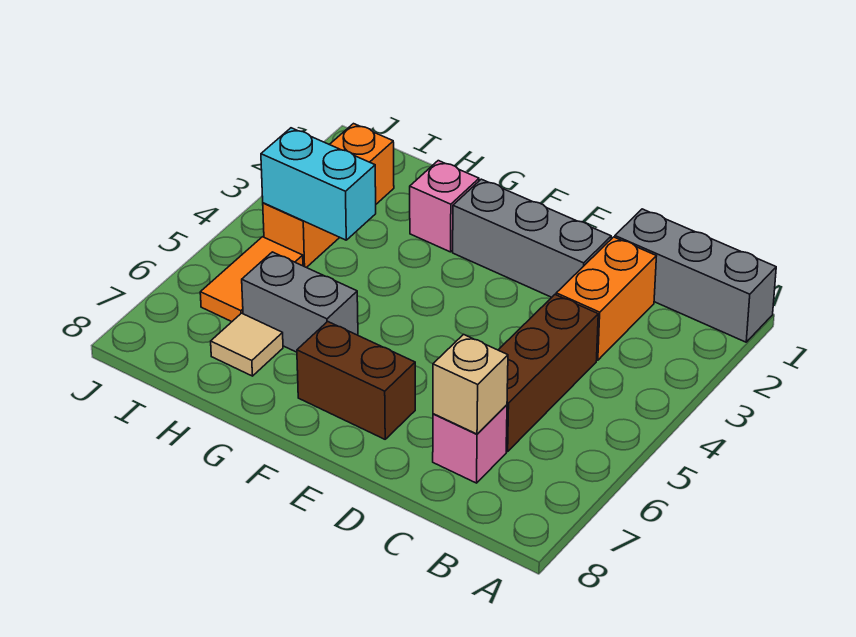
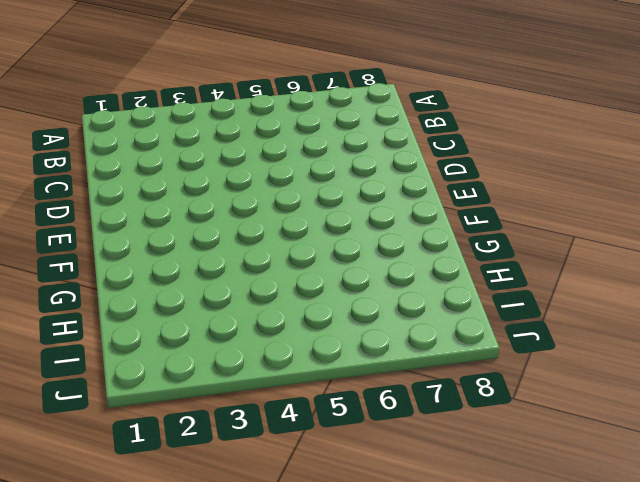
none -> grey 1x3 brick [615,209,776,342]
none -> orange 1x2 brick [556,237,656,360]
none -> brown 1x3 brick [499,295,598,452]

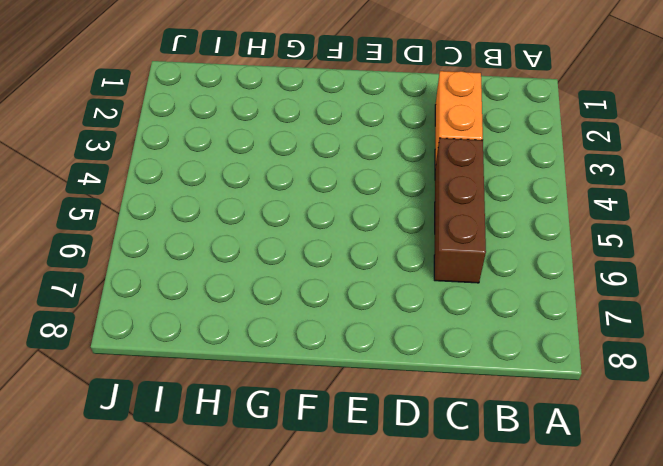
none -> grey 1x3 brick [615,209,776,342]
none -> pink 1x1 brick [433,405,507,483]
none -> grey 1x3 brick [453,179,611,297]

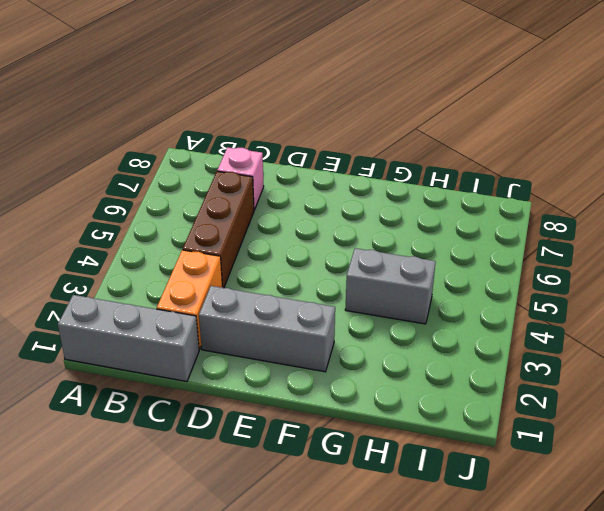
grey 1x2 brick [345,248,436,324] -> grey 1x2 brick moved to [242,252,358,352]
none -> brown 1x2 brick [297,322,415,439]
none -> pink 1x1 brick [410,161,479,252]
none -> tan 1x1 tile [211,313,283,376]

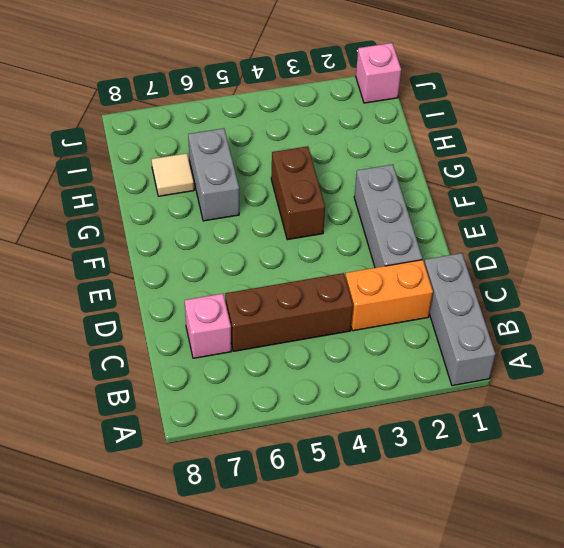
brown 1x2 brick [271,146,325,240] -> brown 1x2 brick moved to [297,322,415,439]
pink 1x1 brick [356,43,401,103] -> pink 1x1 brick moved to [410,161,479,252]
none -> orange 1x3 brick [263,124,394,268]
none -> orange 1x2 tile [200,237,303,322]
none -> tan 1x1 brick [433,334,508,434]

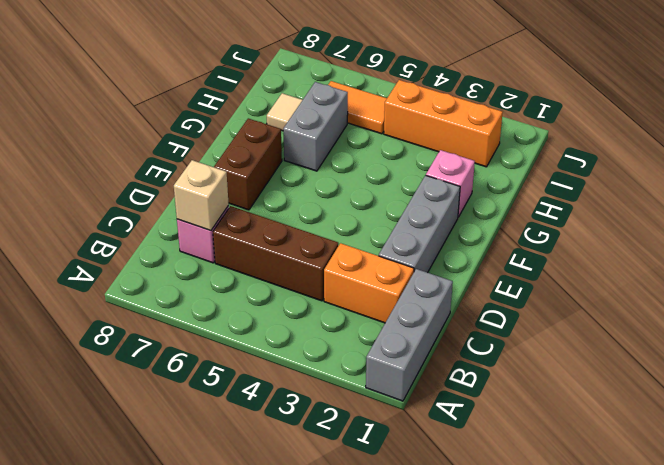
none -> cyan 1x2 brick [261,128,376,240]

